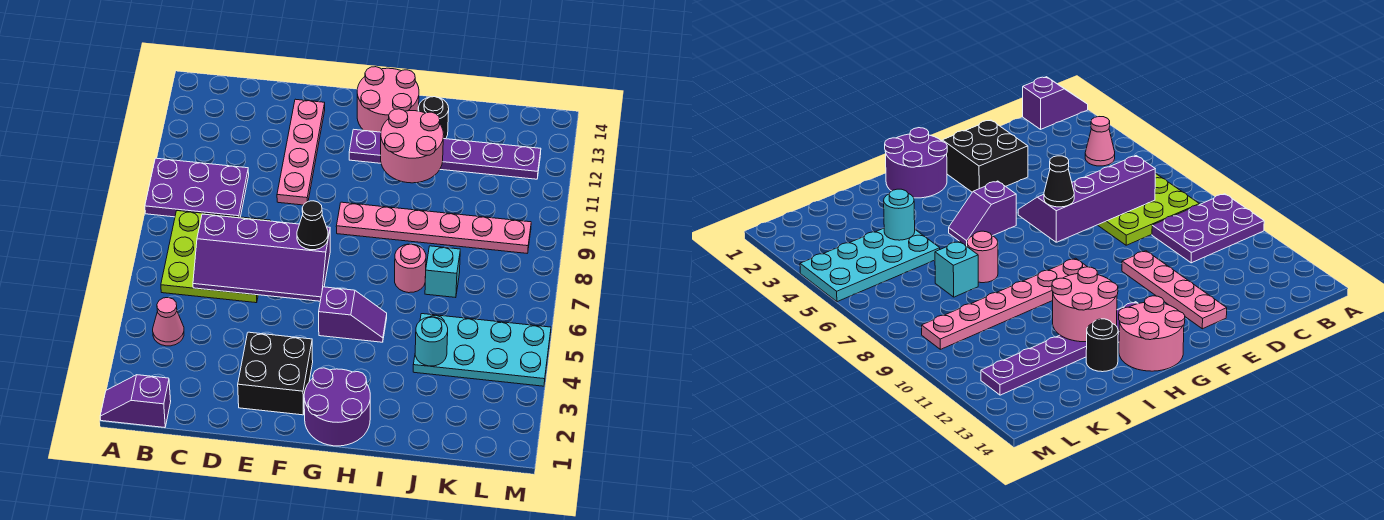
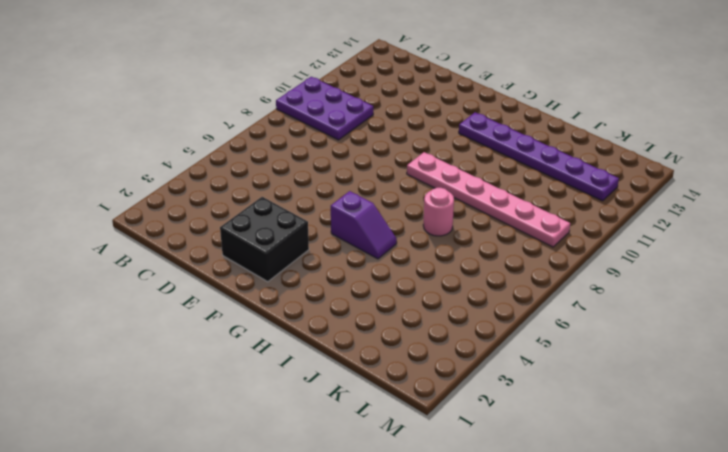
none -> purple 1x2 slope [100,375,171,428]
none -> pink 1x1 cone [153,298,184,346]
none -> lime 3x3 plate [161,211,270,303]

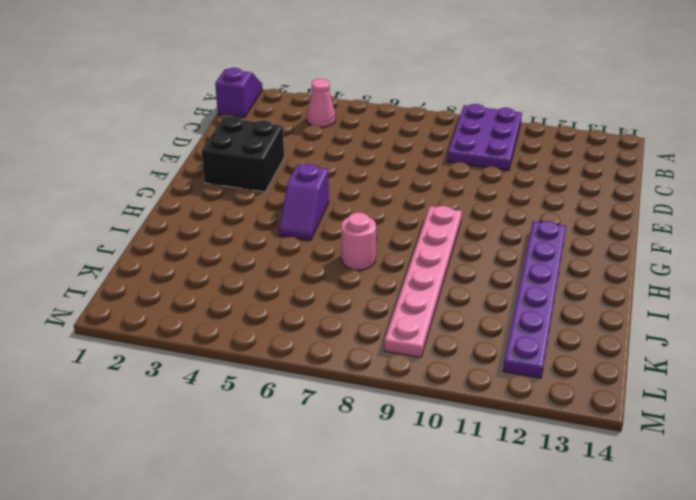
none -> lime 3x3 plate [161,211,270,303]
none -> pink 1x4 plate [277,99,325,205]
none -> purple 2x2 round brick [304,368,370,446]

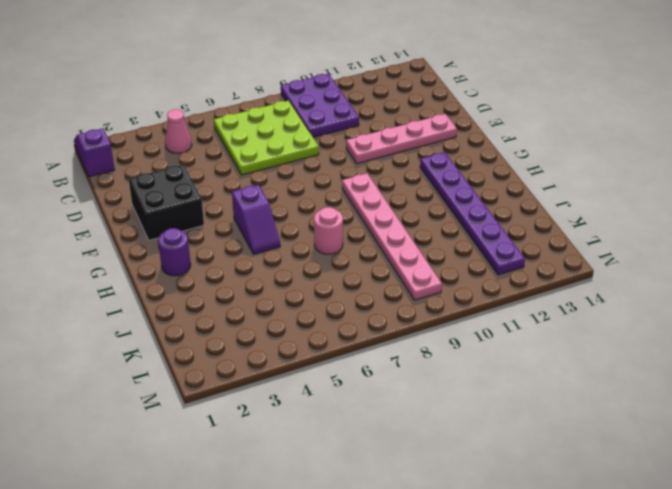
purple 1x1 round brick [158,228,191,276] -> purple 2x2 round brick [304,368,370,446]
none -> pink 2x2 round brick [357,67,419,132]
none -> black 1x1 round brick [418,97,449,139]
none -> cyan 2x4 plate [413,314,551,386]

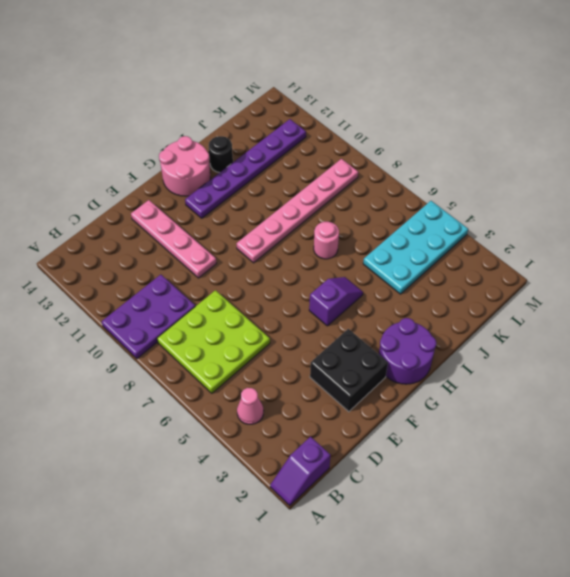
none -> cyan 1x1 brick [425,246,460,298]
none -> purple 2x4 slope [193,214,330,301]
none -> pink 2x2 round brick [381,109,444,183]

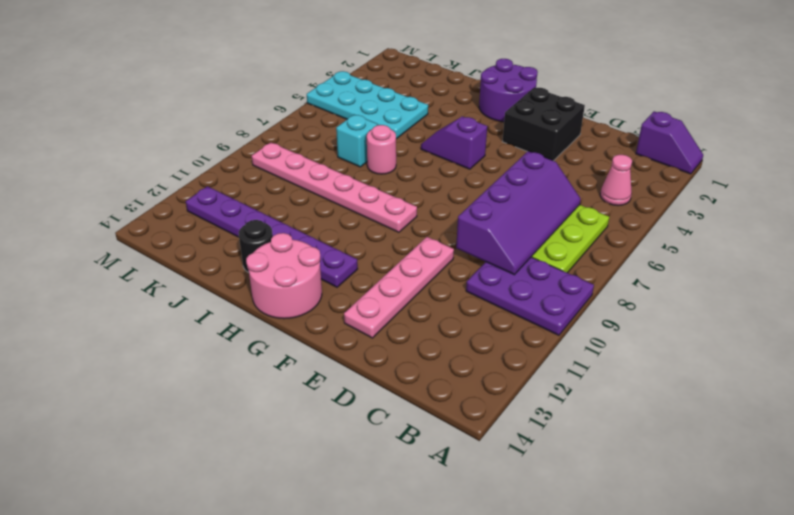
purple 2x4 slope [456,151,581,275] -> purple 2x4 slope turned to [193,214,330,301]
none -> pink 2x2 round brick [381,109,444,183]
none -> cyan 1x1 round brick [415,317,448,366]
none -> black 1x1 cone [297,201,328,250]

